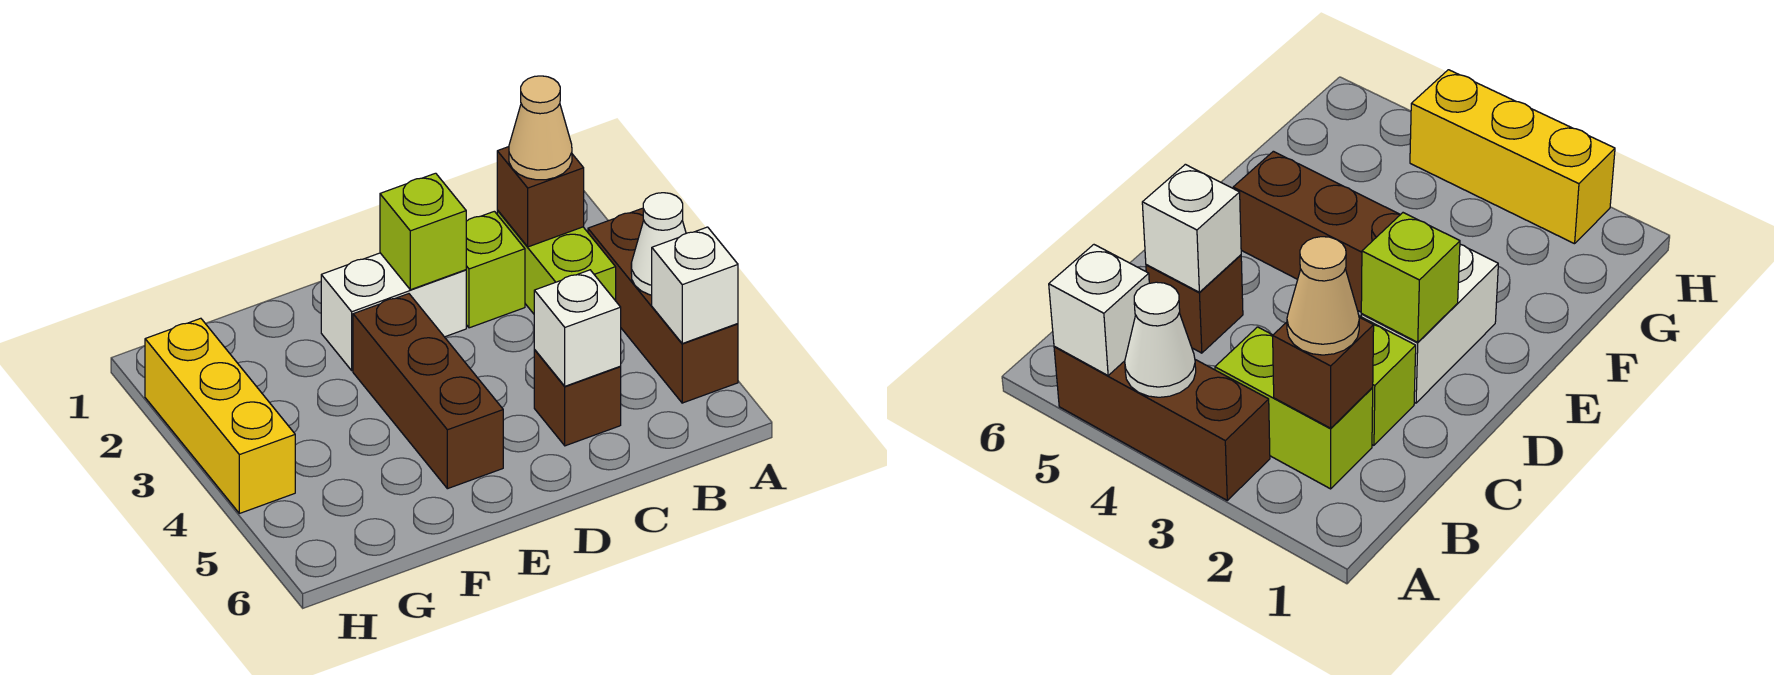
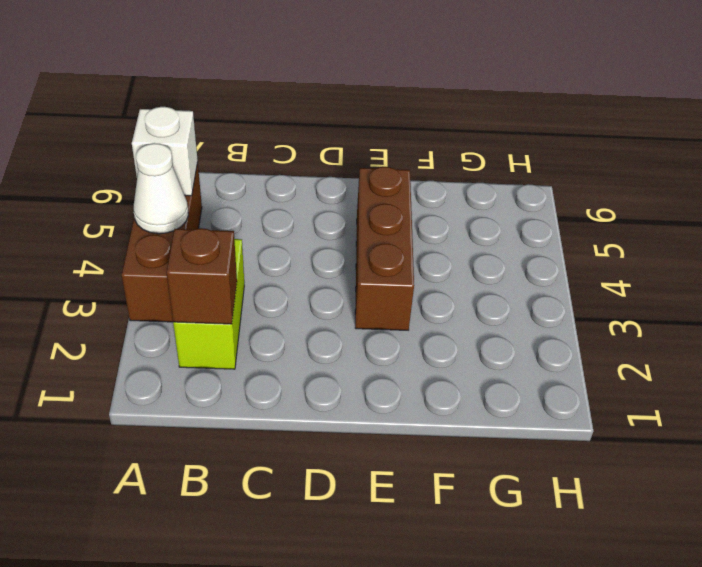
none -> lime 1x1 brick [466,211,525,328]
none -> brown 1x1 brick [534,350,621,446]
none -> white 1x2 brick [321,253,466,370]

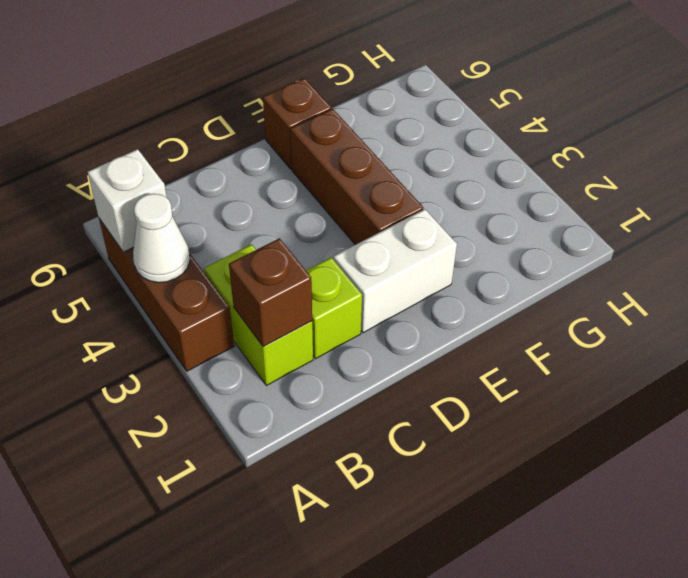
brown 1x1 brick [263,78,331,169] -> brown 1x1 brick moved to [534,350,621,446]
none -> yellow 1x3 brick [145,318,295,513]
none -> white 1x1 brick [534,270,621,386]
none -> lime 1x1 brick [380,173,466,290]

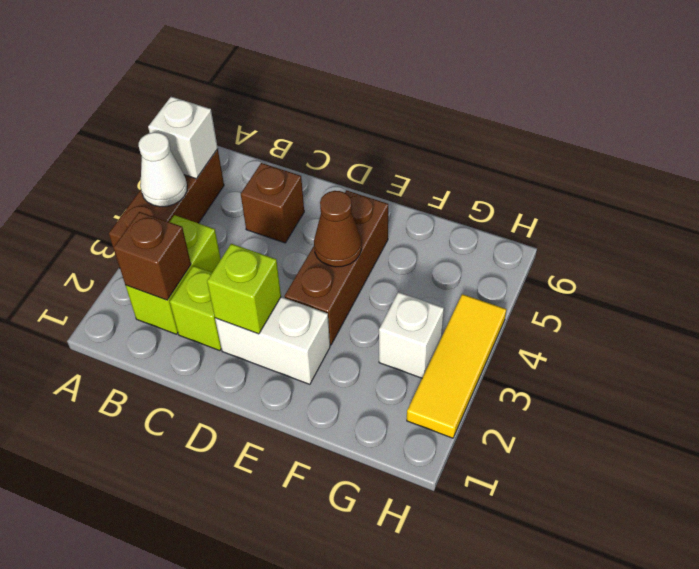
brown 1x1 cone [314,191,362,267] -> none
white 1x1 brick [379,292,444,378] -> white 1x1 brick moved to [534,270,621,386]
yellow 1x3 tile [407,294,506,438] -> yellow 1x3 brick [145,318,295,513]
none -> tan 1x1 cone [509,76,572,180]

